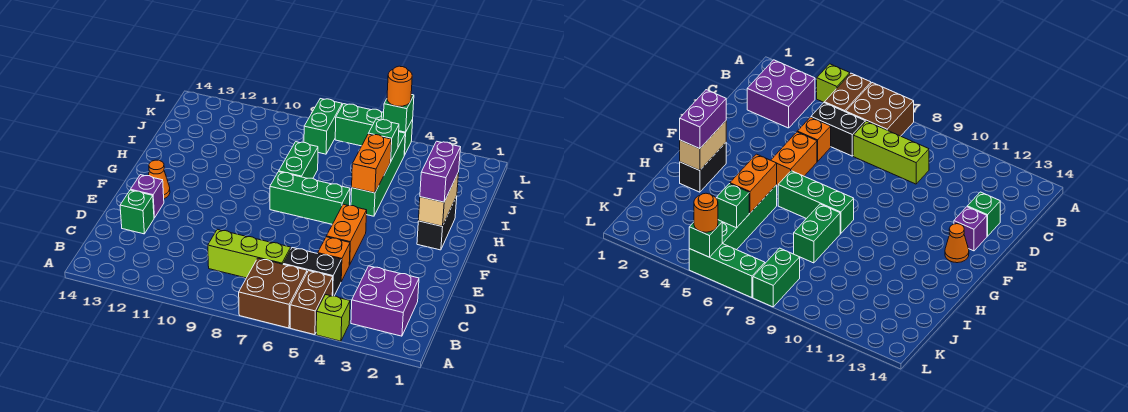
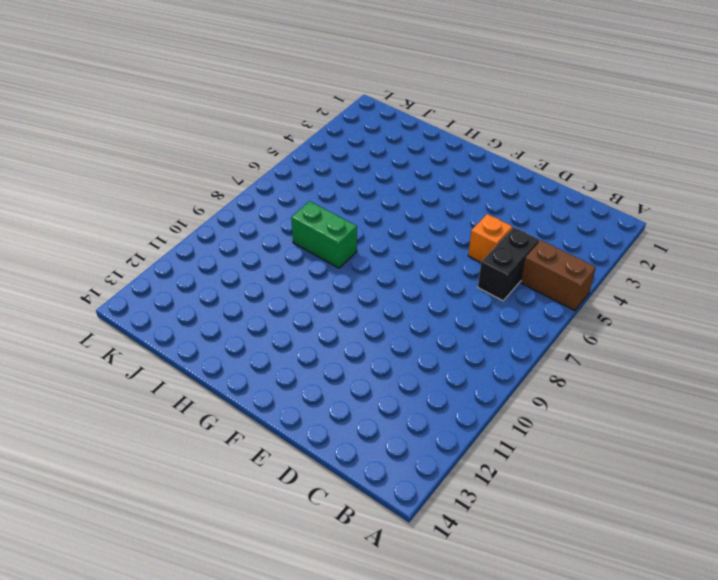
none -> lime 1x1 brick [316,295,350,341]
none -> brown 2x2 brick [239,258,307,328]
none -> purple 2x2 brick [351,266,419,336]

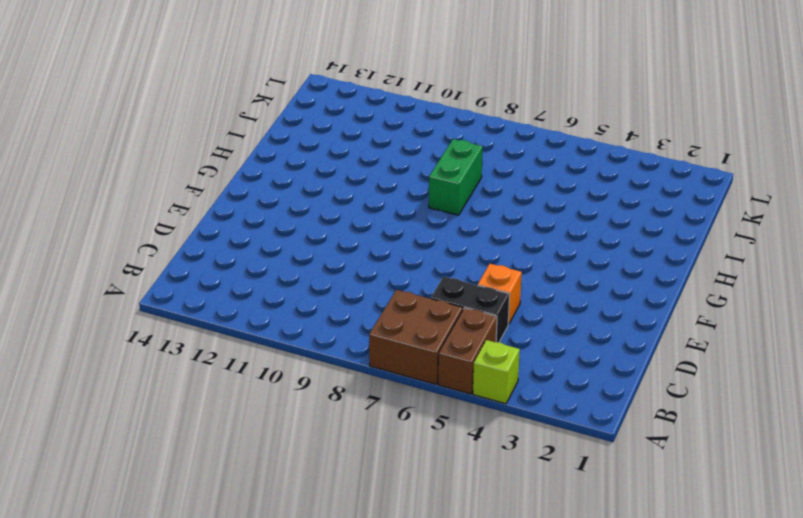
none -> purple 2x2 brick [351,266,419,336]
none -> lime 1x3 brick [208,229,291,278]
none -> green 1x1 brick [120,190,154,234]

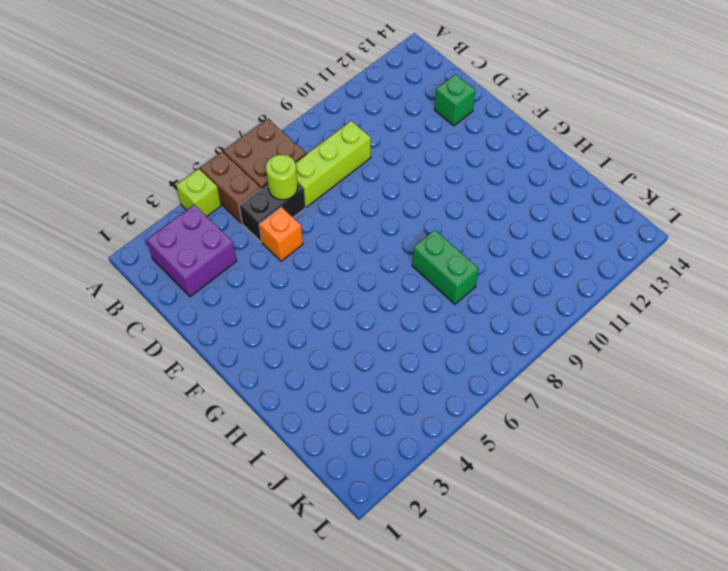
lime 1x1 round brick [266,154,298,200] -> none
none -> orange 1x2 brick [326,204,367,265]
none -> purple 1x1 brick [131,175,164,218]
none -> orange 1x1 cone [148,160,170,199]

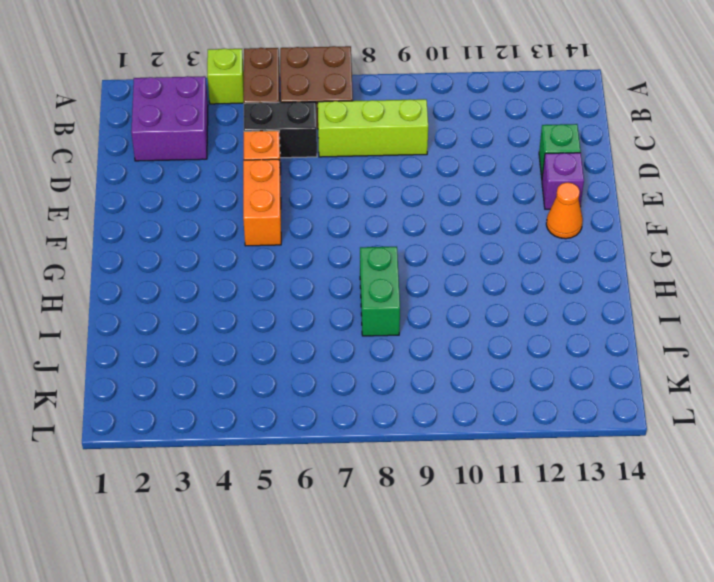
none -> black 1x2 brick [417,196,457,250]
none -> green 1x3 brick [270,172,350,224]
none -> green 1x4 brick [351,132,405,216]

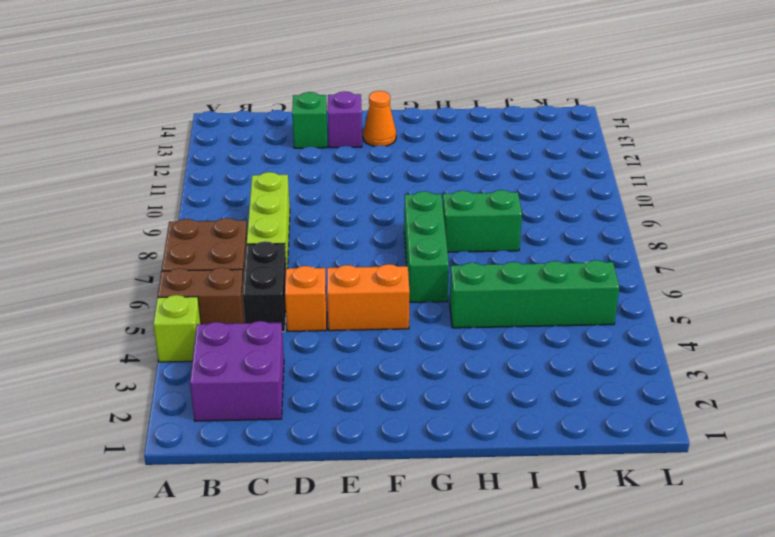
none -> black 1x2 brick [417,196,457,250]
none -> green 1x2 brick [304,99,342,154]
none -> green 1x3 brick [335,104,413,155]

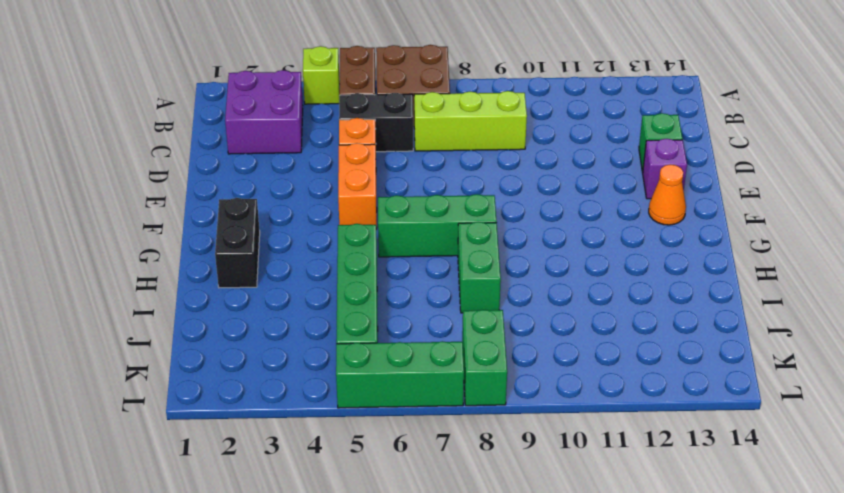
none -> tan 1x2 brick [418,172,459,226]
none -> orange 1x2 brick [352,134,391,193]
none -> green 1x1 brick [368,119,399,162]

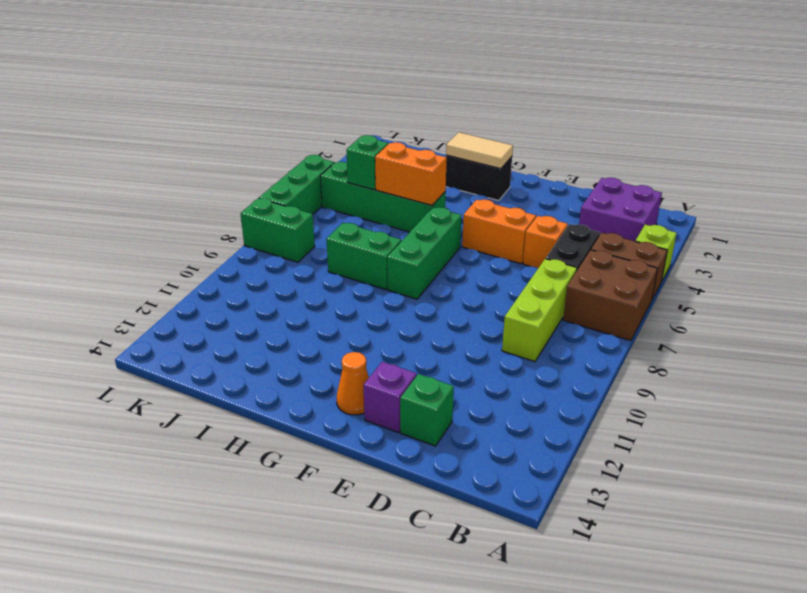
tan 1x2 tile [446,132,513,169] -> tan 1x2 brick [418,172,459,226]
none -> green 1x1 brick [383,95,414,132]
none -> purple 1x2 brick [420,141,460,202]
none -> orange 1x1 round brick [387,66,412,106]

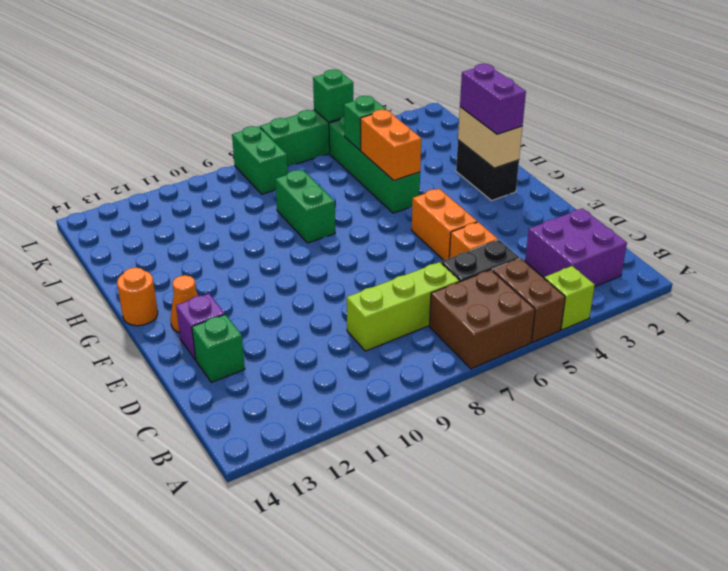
orange 1x1 round brick [117,267,158,326] -> orange 1x1 round brick moved to [387,66,412,106]
none -> green 1x3 brick [270,172,350,224]

